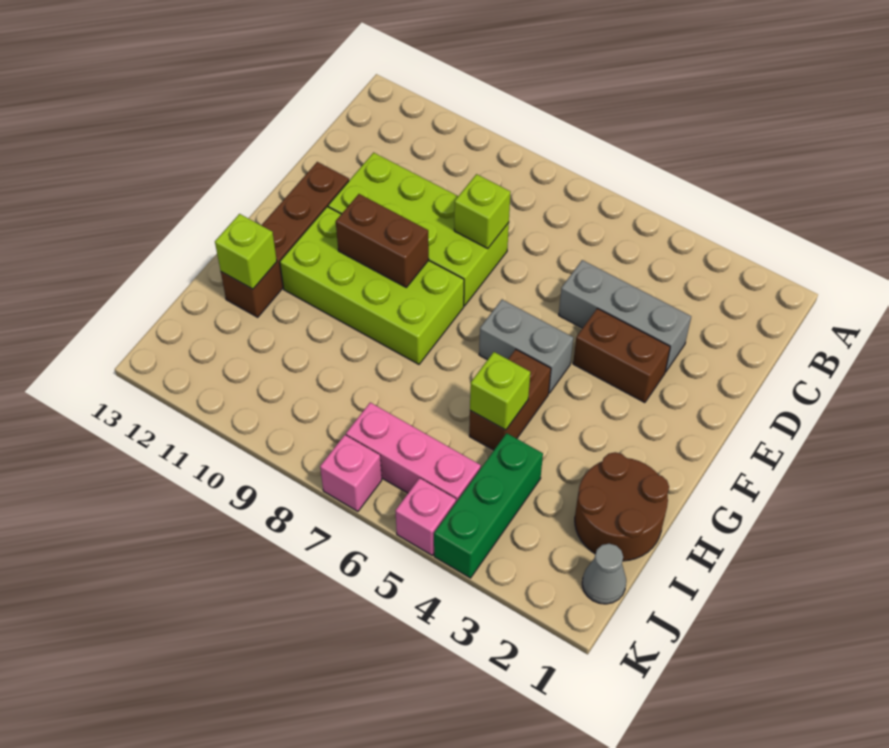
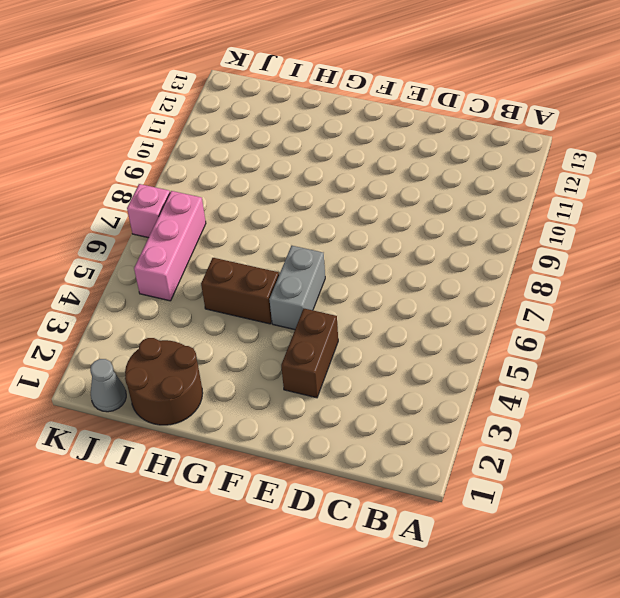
none -> grey 1x3 brick [559,260,691,372]
none -> lime 2x4 brick [328,153,509,306]
none -> brown 1x4 brick [221,162,349,317]

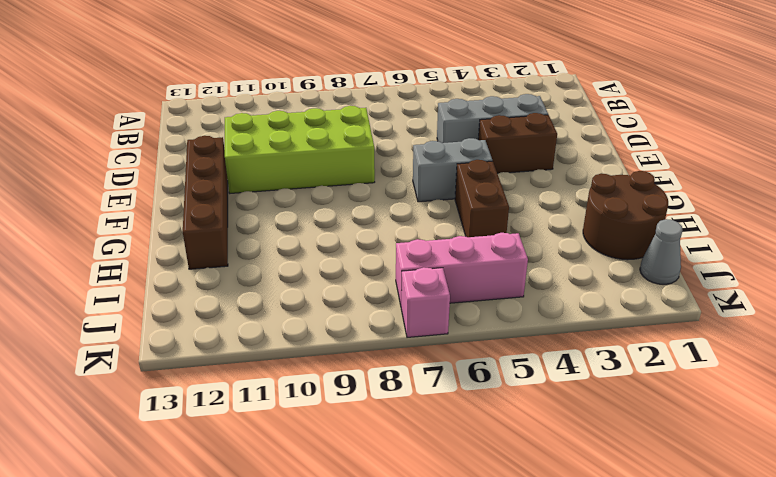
none -> lime 2x4 brick [280,207,464,364]
none -> green 1x3 brick [434,433,543,578]
none -> pink 1x1 brick [396,478,456,555]

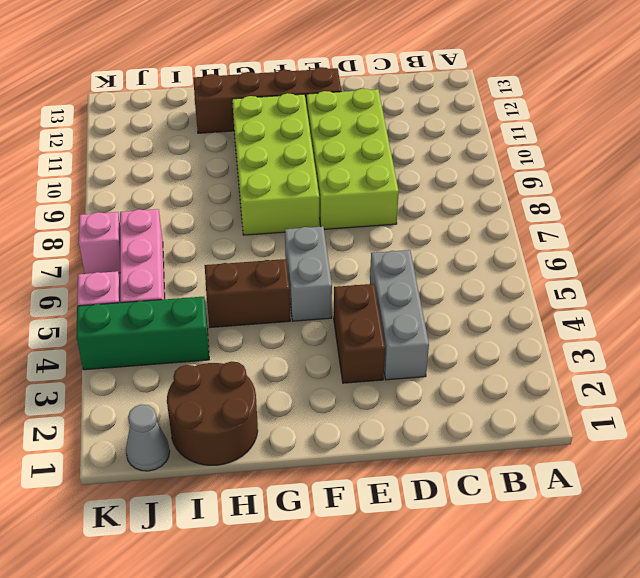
none -> lime 1x1 brick [454,174,510,249]
none -> brown 1x2 brick [336,194,429,287]
none -> lime 1x1 brick [470,352,530,430]

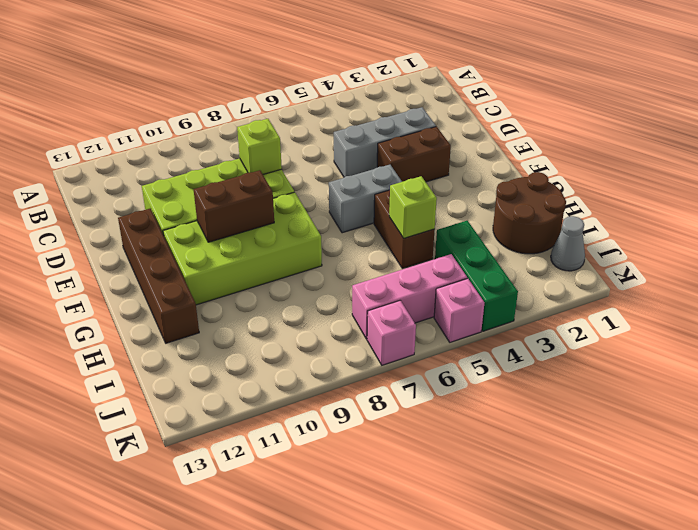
none -> lime 1x1 brick [215,214,277,289]

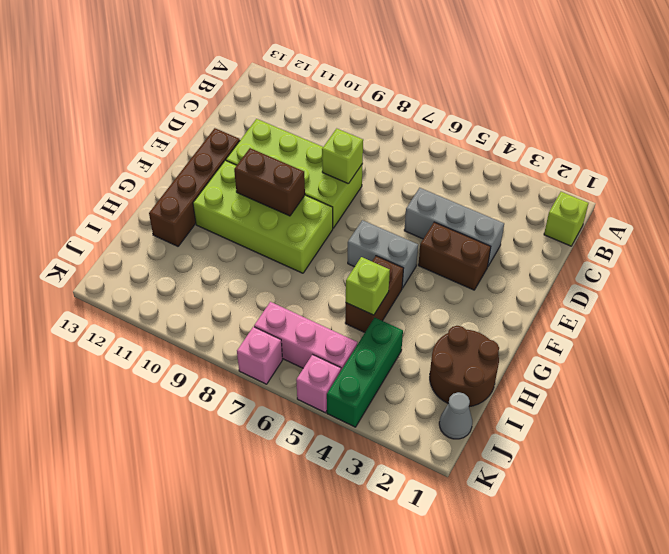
lime 1x1 brick [544,192,588,246] -> lime 1x1 brick moved to [215,214,277,289]

